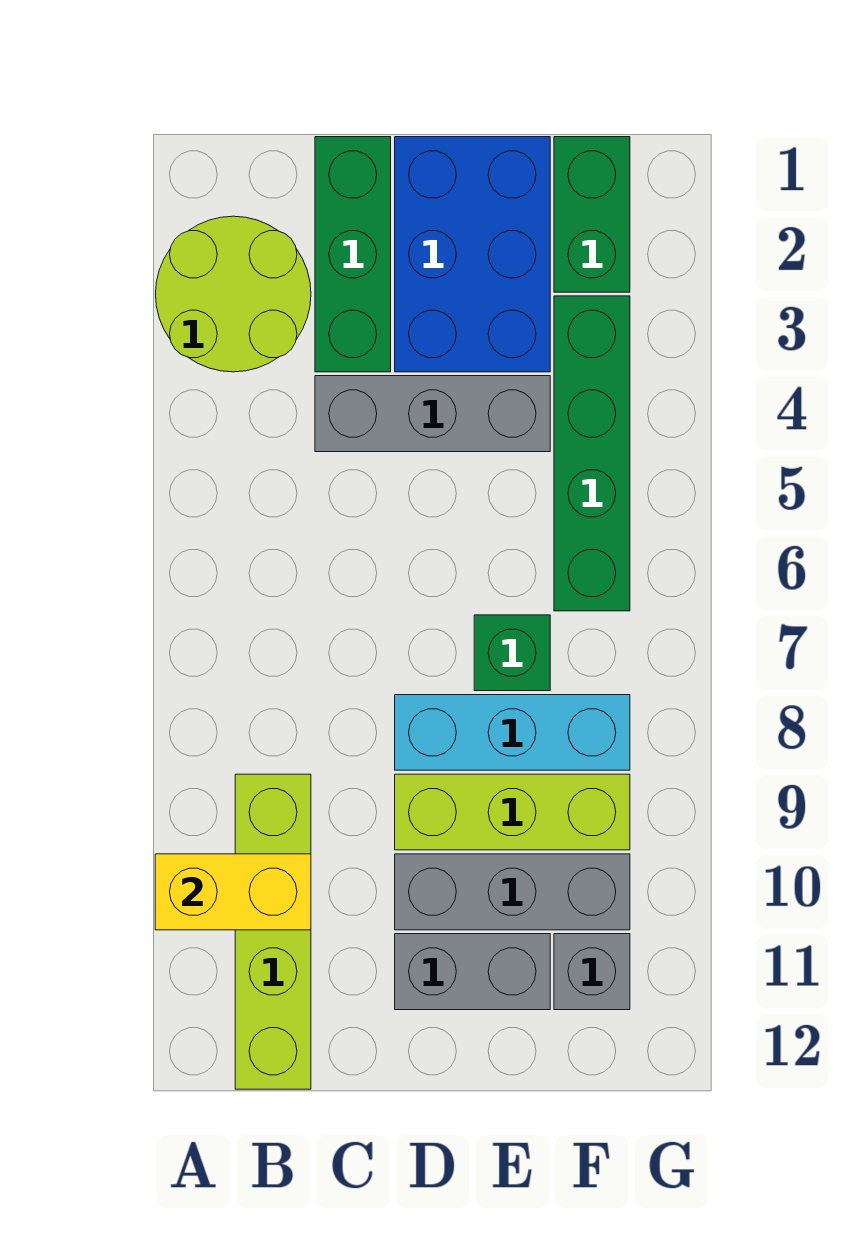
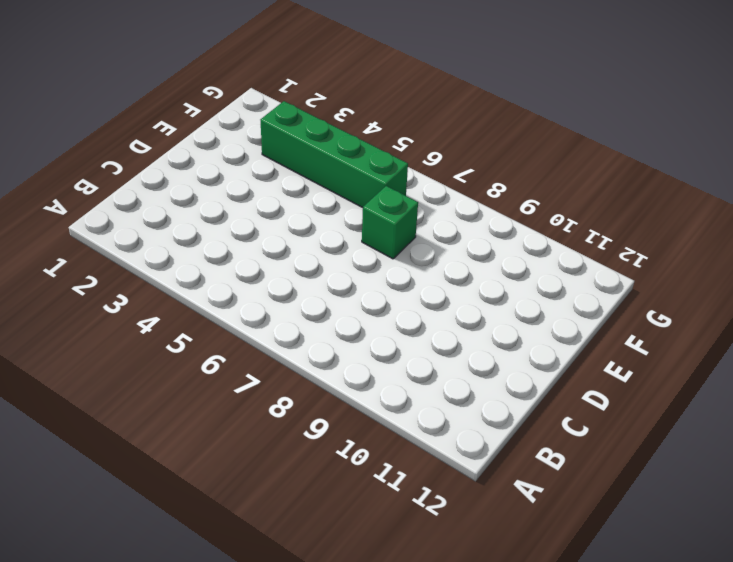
none -> lime 2x2 round brick [156,216,311,372]
none -> lime 1x4 brick [235,774,311,1089]
none -> green 1x3 brick [315,137,391,372]

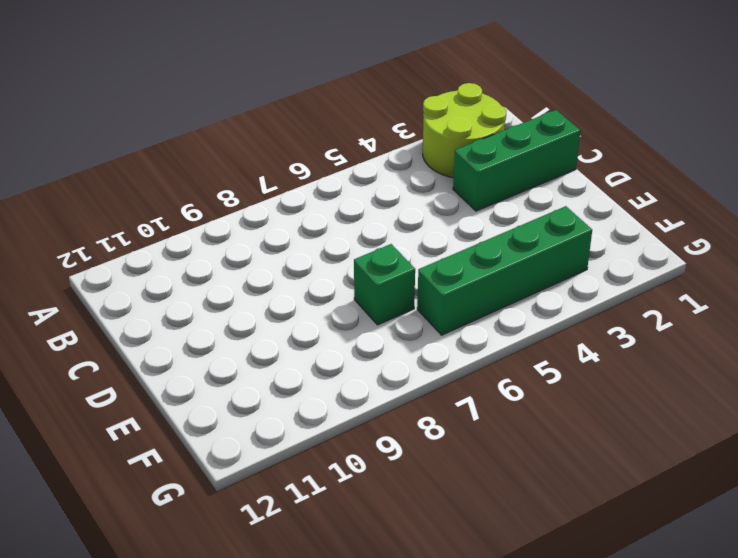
none -> lime 1x4 brick [235,774,311,1089]
none -> grey 1x3 brick [315,376,550,452]
none -> blue 2x3 brick [395,137,550,372]

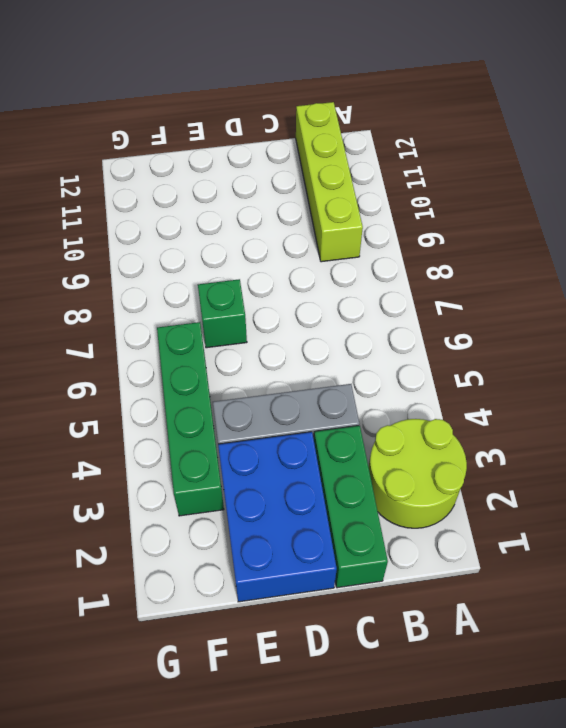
none -> cyan 1x3 brick [395,695,630,770]
none -> lime 1x3 brick [395,774,630,850]
none -> grey 1x3 brick [395,854,630,930]

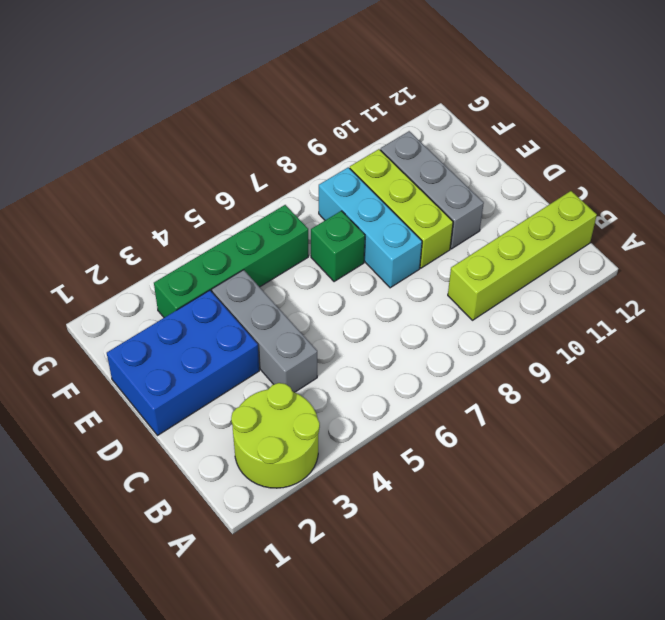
none -> green 1x3 brick [315,137,391,372]
none -> grey 1x2 brick [395,934,550,1010]
none -> green 1x2 brick [554,137,630,292]

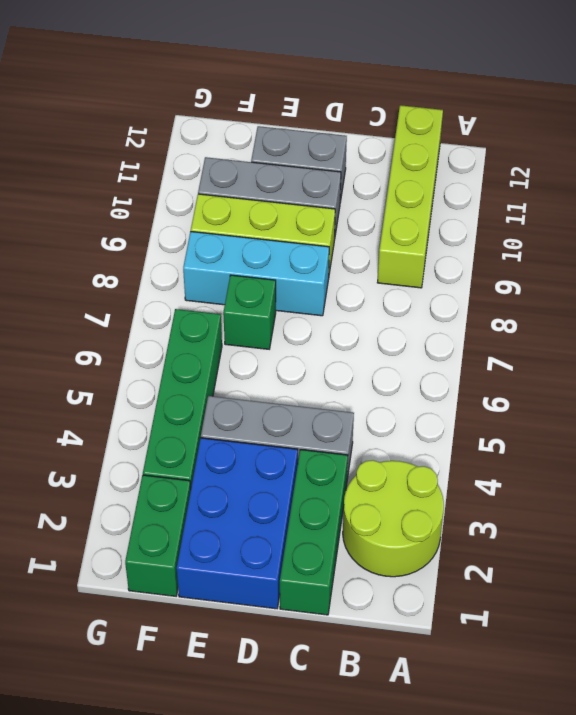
none -> grey 1x1 brick [554,934,630,1010]
none -> yellow 1x2 brick [155,854,311,930]

